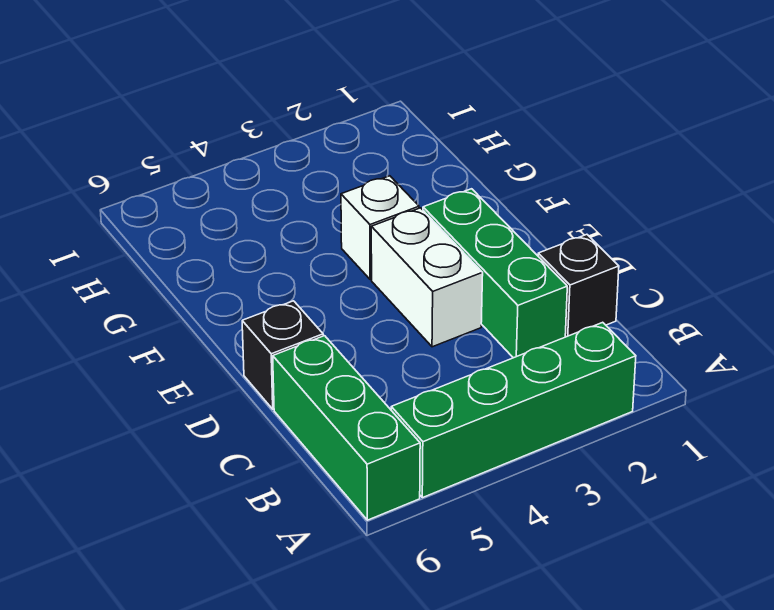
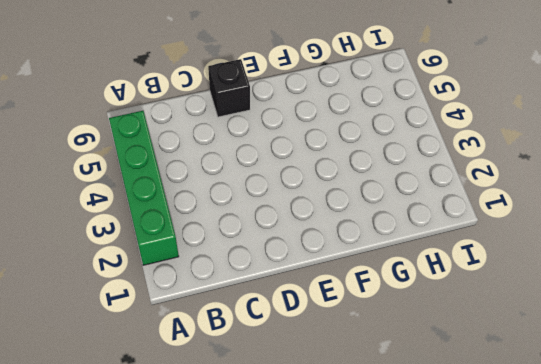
none -> green 1x3 brick [273,336,420,520]
none -> black 1x1 brick [538,234,619,337]

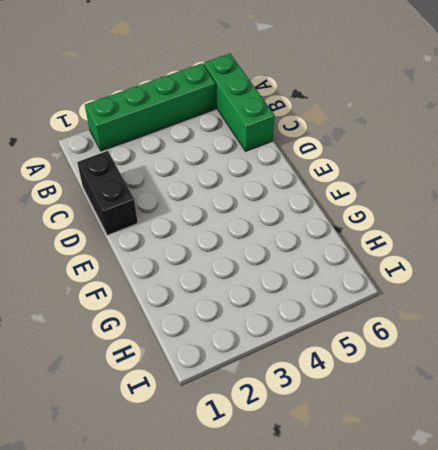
black 1x2 brick [77,151,138,235] -> black 1x1 brick [538,234,619,337]
none -> green 1x3 brick [423,189,567,358]
none -> white 1x2 brick [371,208,483,347]

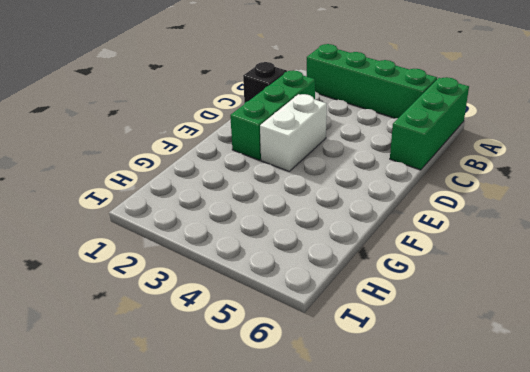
none -> black 1x1 brick [242,301,323,409]
none -> white 1x1 brick [341,176,419,280]

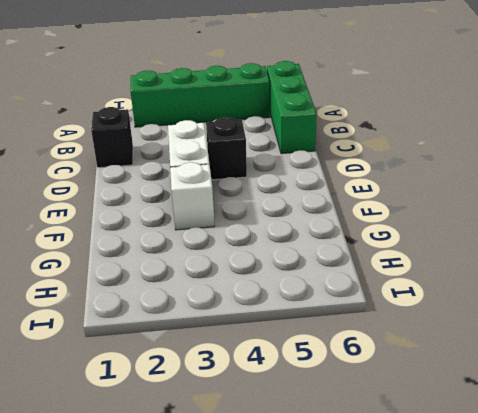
black 1x1 brick [206,117,247,180] -> black 1x1 brick moved to [242,301,323,409]
none -> green 1x3 brick [423,189,567,358]

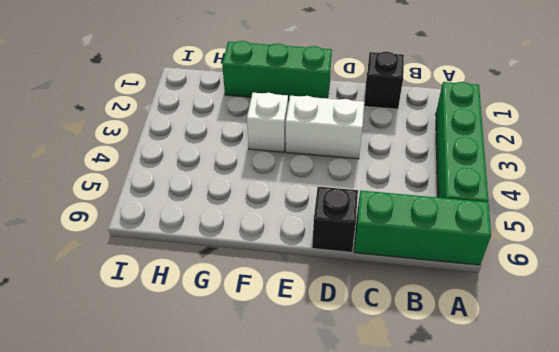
green 1x3 brick [222,41,332,100] -> green 1x3 brick moved to [423,189,567,358]

